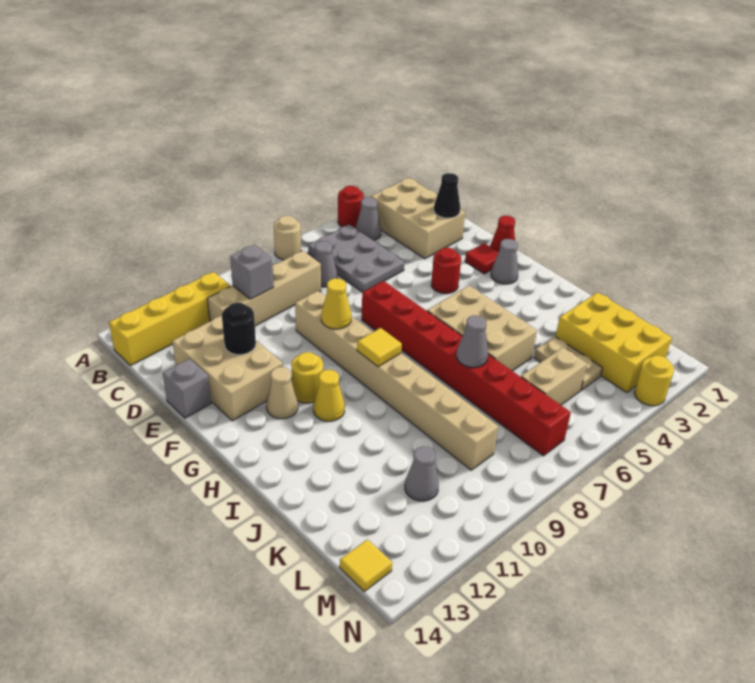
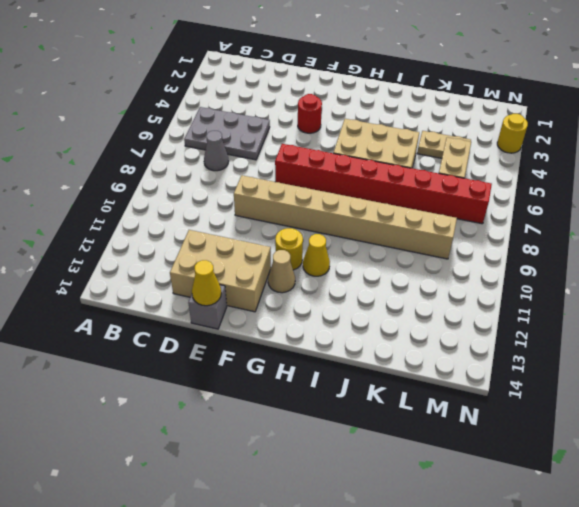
yellow 1x1 cone [192,260,221,306] -> yellow 1x1 cone moved to [321,278,351,329]
none -> red 1x1 round brick [338,186,364,228]
none -> tan 1x1 round brick [274,215,301,260]
none -> tan 2x3 brick [371,178,465,259]
none -> grey 1x1 cone [355,197,381,241]

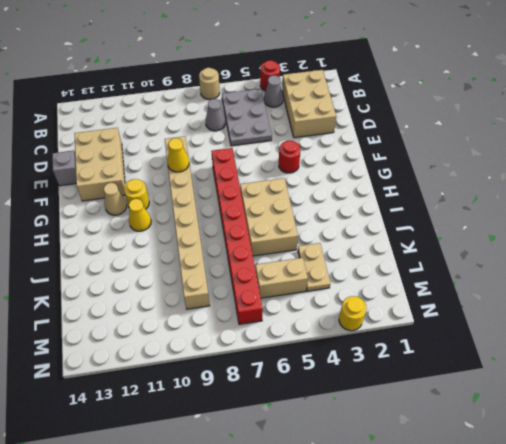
none -> yellow 1x4 brick [109,272,231,366]
none -> tan 1x4 brick [207,251,321,326]
none -> red 1x1 cone [490,216,515,252]
none -> red 1x1 tile [465,243,499,274]

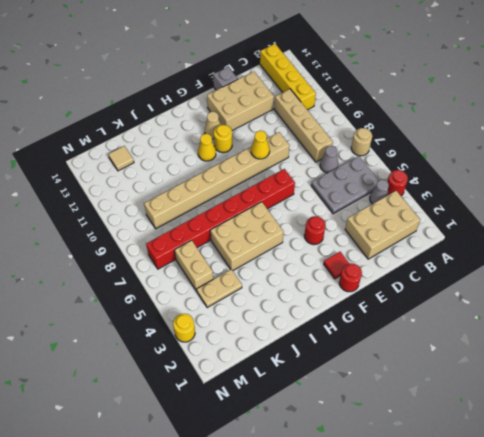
red 1x1 round brick [339,263,362,292] -> red 1x1 cone [490,216,515,252]
tan 1x1 tile [109,146,134,171] -> none
none -> grey 1x1 cone [491,239,518,284]
none -> yellow 2x3 brick [556,292,672,393]
none -> grey 1x1 cone [405,446,439,501]
none -> yellow 1x1 tile [340,539,392,591]

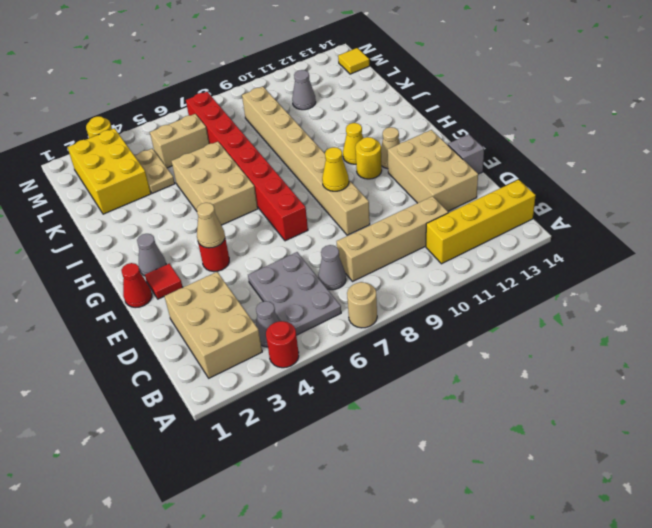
tan 1x1 cone [197,203,225,248] -> none
none -> grey 1x1 brick [230,245,274,299]
none -> black 1x1 cone [434,173,460,218]
none -> black 1x1 round brick [222,303,256,355]
none -> yellow 1x1 tile [357,328,402,367]

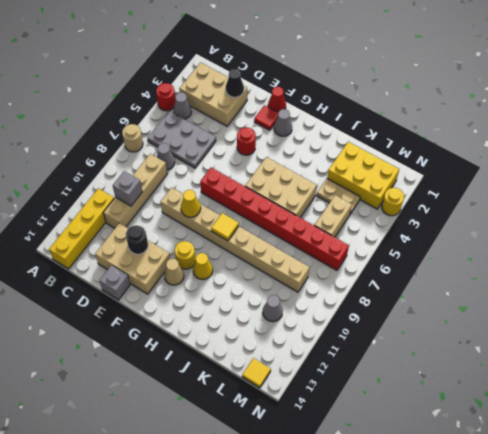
none -> grey 1x1 cone [457,315,488,367]

